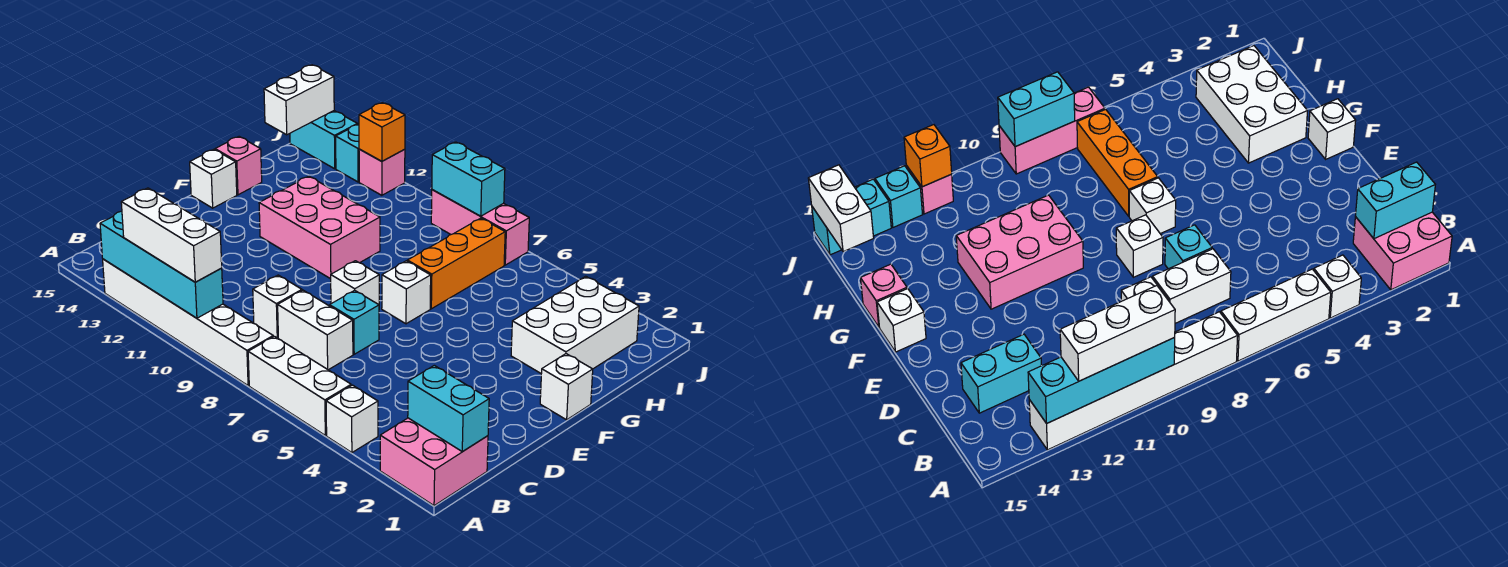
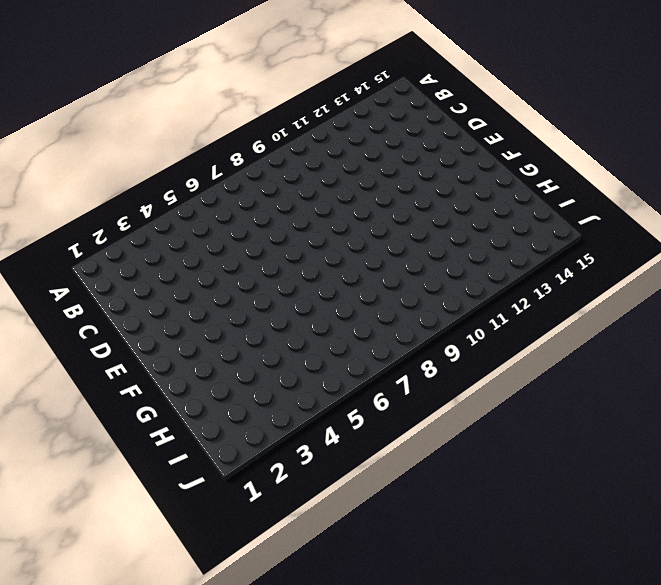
none -> pink 2x2 brick [380,418,488,506]
none -> white 1x1 brick [326,385,378,453]
none -> white 1x3 brick [248,336,351,435]

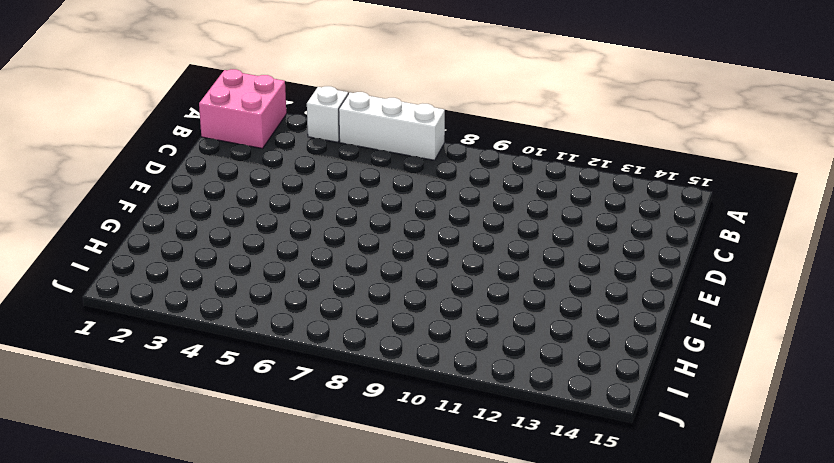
none -> white 1x6 brick [103,259,273,386]
none -> white 1x2 brick [278,290,353,370]
none -> white 1x1 brick [253,275,302,338]

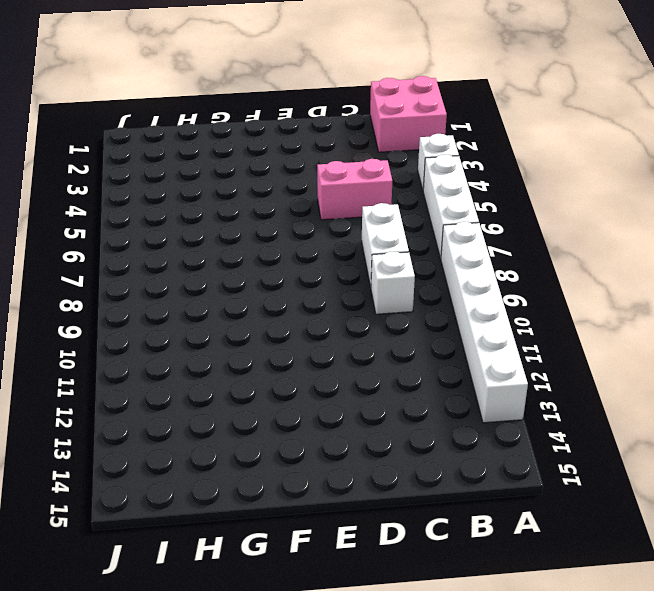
pink 1x2 brick [317,159,392,220] -> none
none -> cyan 1x2 brick [961,334,1041,413]
none -> cyan 1x1 brick [330,290,379,354]
none -> white 1x1 brick [331,261,379,305]

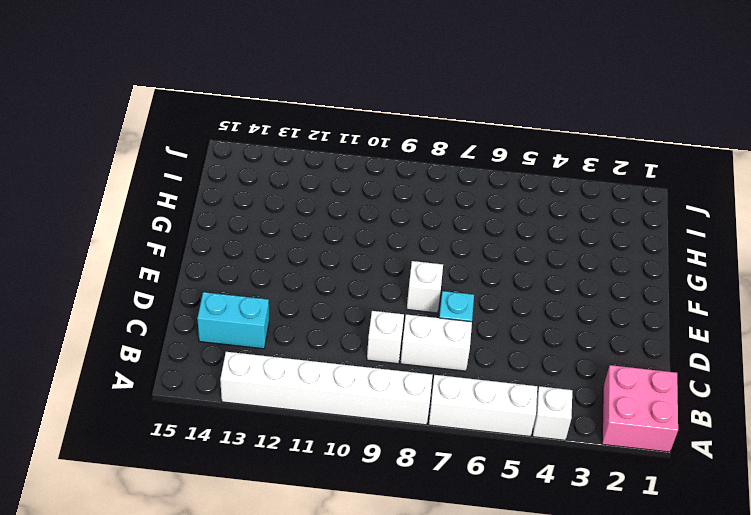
none -> white 1x1 brick [540,354,593,420]
none -> white 1x1 brick [382,261,431,324]
none -> pink 2x3 brick [259,176,380,279]

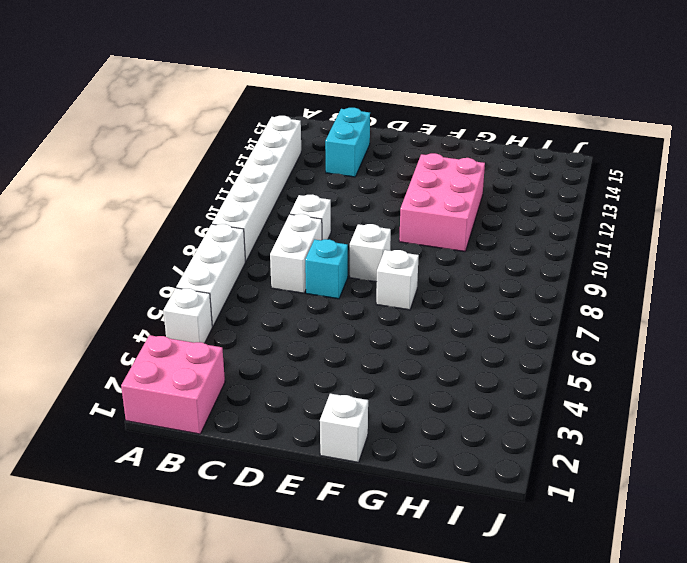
none -> white 1x1 brick [190,149,237,208]
none -> white 2x3 brick [511,276,639,374]
none -> orange 1x3 brick [407,218,505,309]

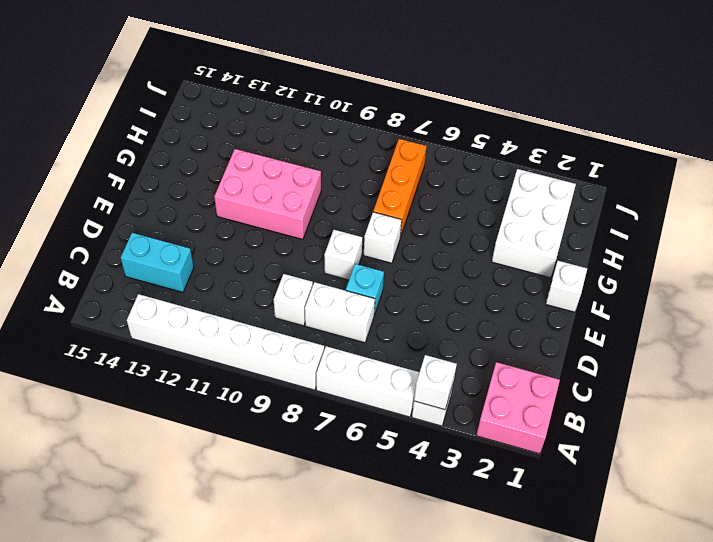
white 1x1 brick [414,355,457,410] -> white 1x1 brick moved to [190,149,237,208]
none -> pink 1x1 brick [215,137,262,195]
none -> pink 1x3 brick [431,190,529,265]
none -> pink 1x1 brick [359,149,405,195]

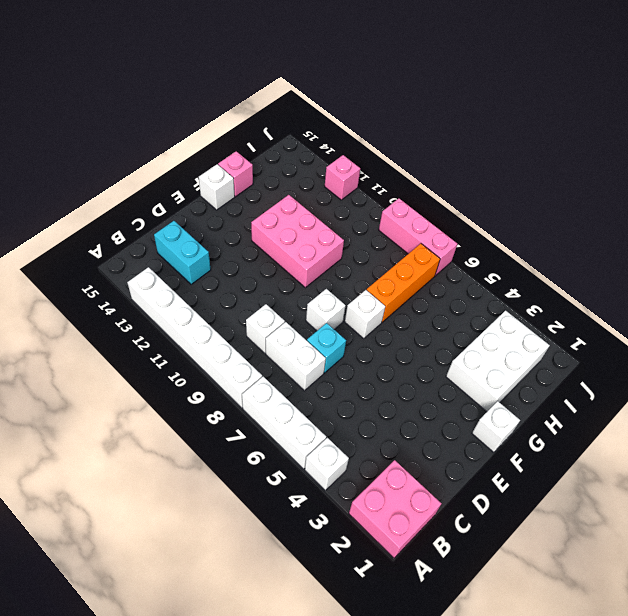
none -> cyan 1x1 brick [336,124,359,182]
none -> cyan 1x2 brick [290,111,357,169]
none -> cyan 1x4 brick [100,211,223,318]

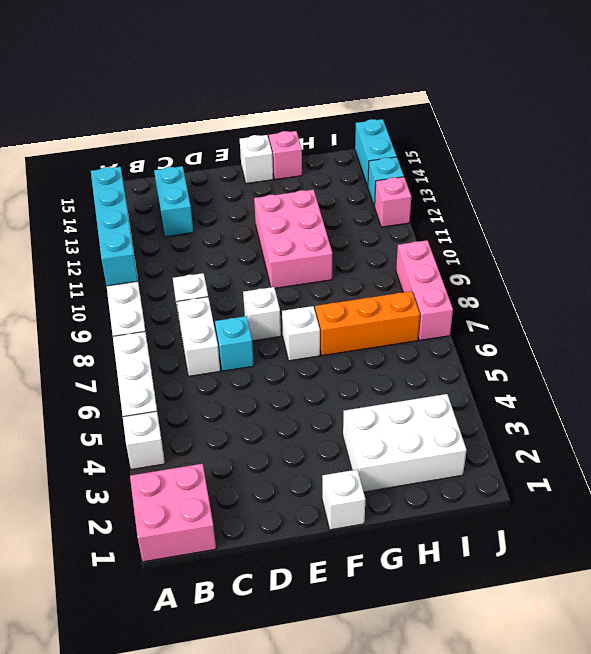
none -> cyan 1x2 brick [408,365,489,452]
none -> white 1x2 brick [264,65,334,135]
none -> cyan 1x2 brick [432,142,505,216]

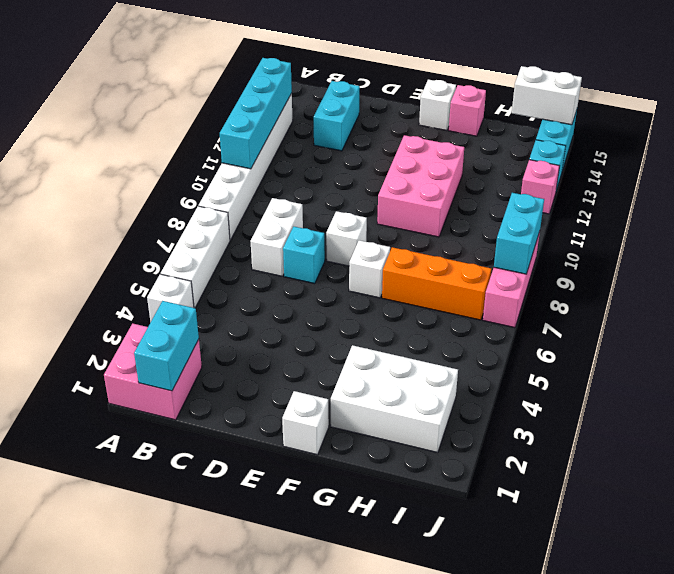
none -> white 1x1 brick [253,275,302,338]
none -> orange 1x1 brick [359,103,405,161]
none -> white 1x3 brick [121,188,222,282]

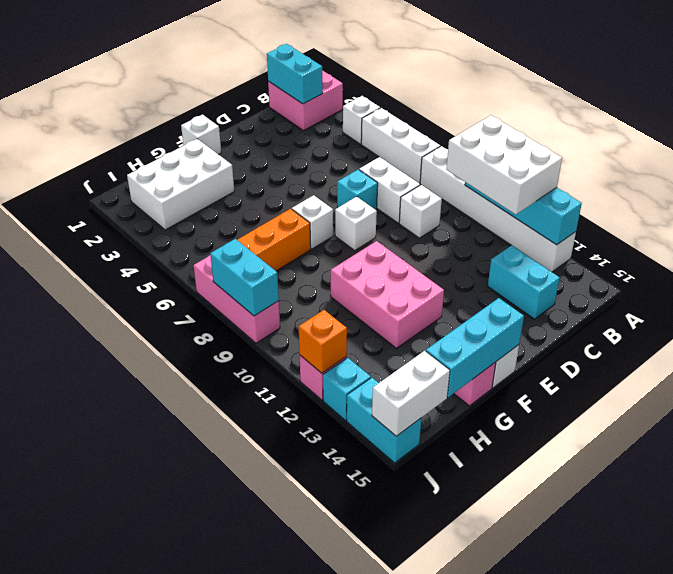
white 2x3 brick [446,115,562,215] -> white 1x3 brick [121,188,222,282]
cyan 1x3 brick [426,298,524,397] -> none

